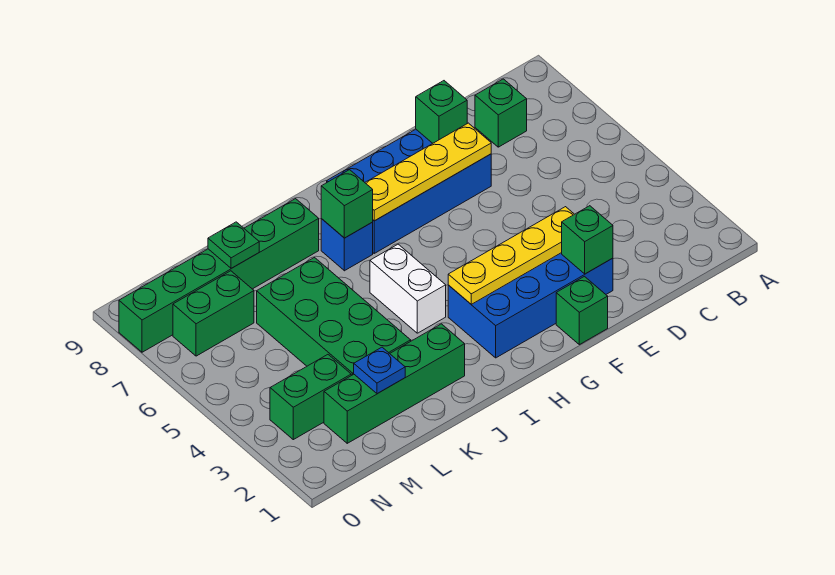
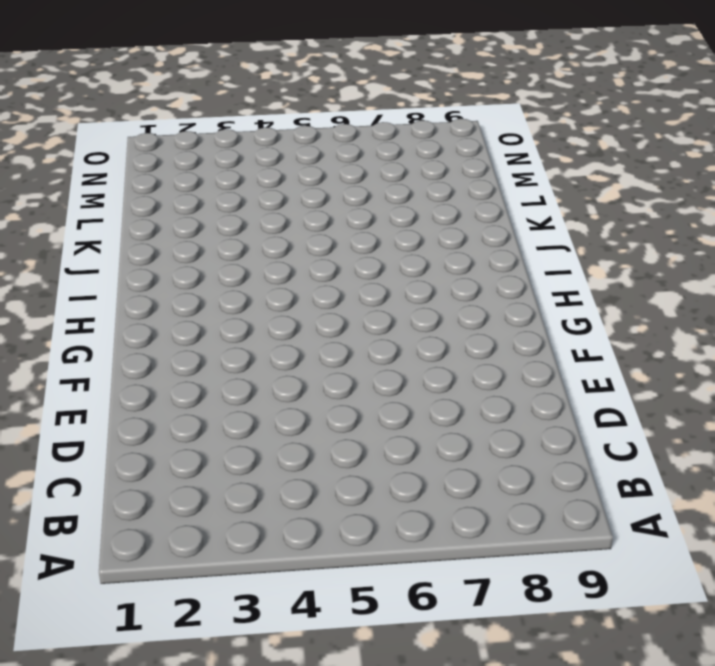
none -> green 1x1 brick [475,79,527,147]
none -> blue 2x4 brick [448,253,613,358]
none -> blue 2x4 brick [327,129,491,253]

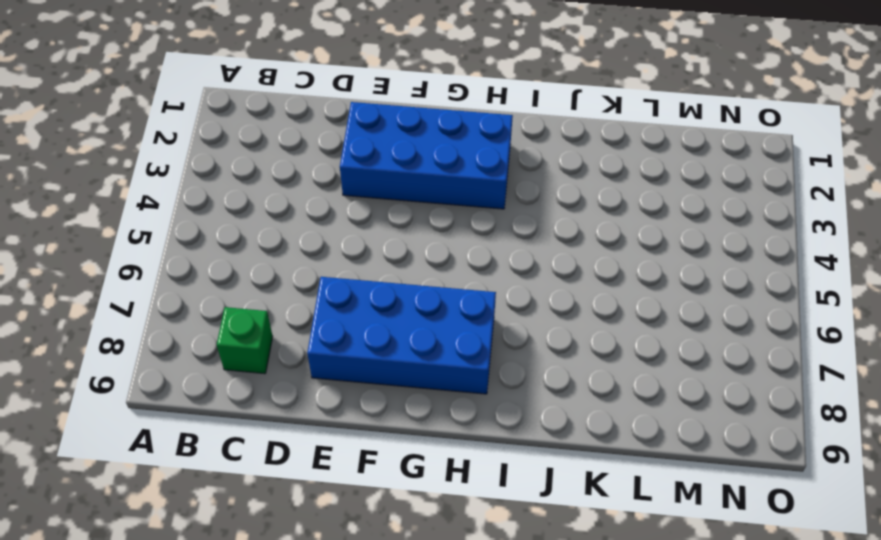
none -> green 1x1 brick [556,276,608,345]
none -> white 1x2 brick [370,244,446,333]
none -> blue 1x1 brick [321,219,373,271]

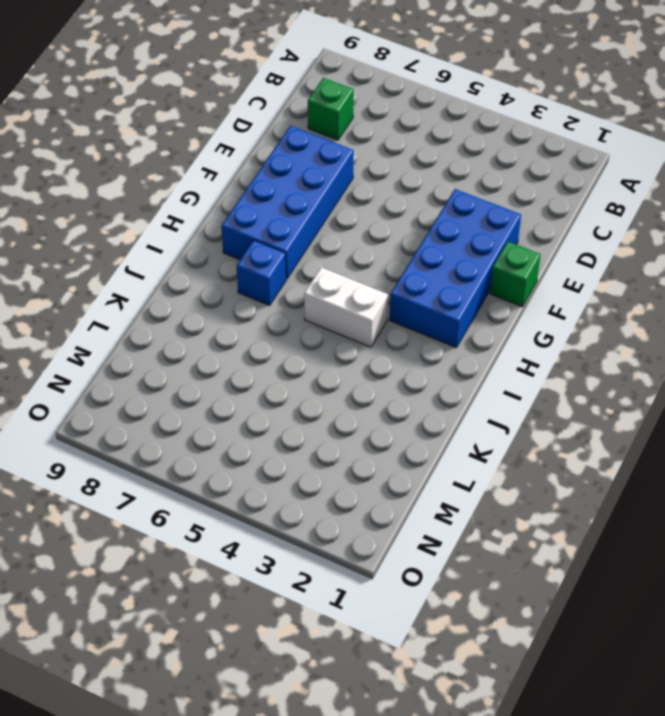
none -> green 1x4 brick [324,324,465,443]
none -> green 1x6 brick [119,199,319,352]
none -> green 2x4 brick [257,258,411,375]

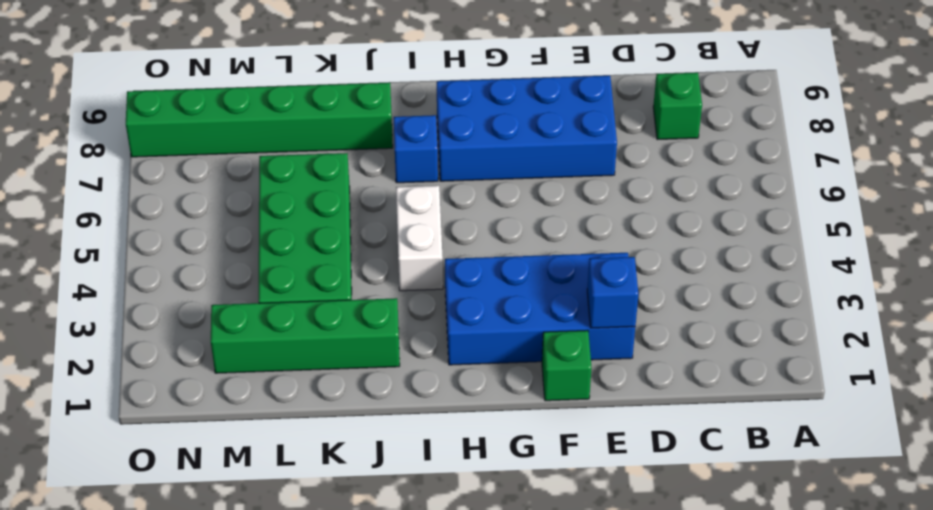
blue 1x1 brick [587,257,638,328] -> green 1x1 brick [562,206,613,274]
none -> green 1x2 brick [270,355,351,440]
none -> green 1x2 brick [173,271,254,356]
none -> yellow 1x4 plate [448,207,574,304]

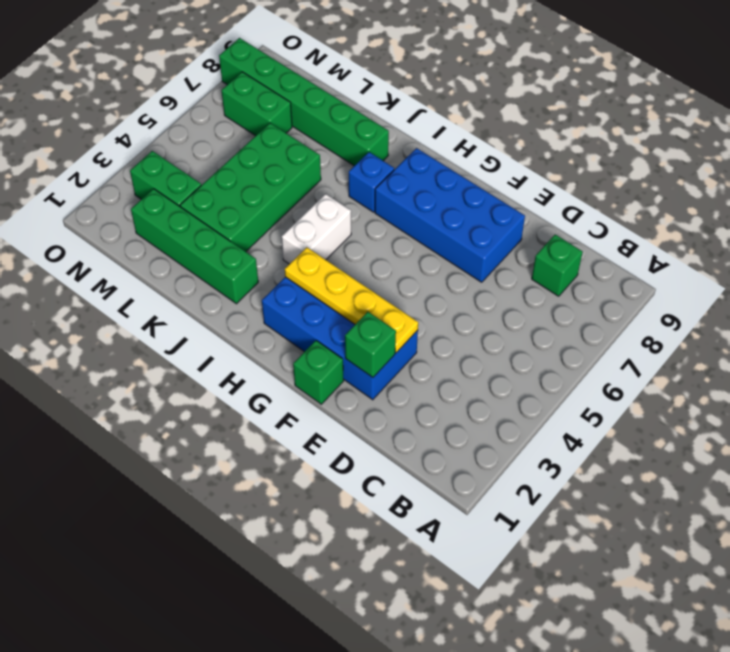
none -> yellow 1x4 plate [365,123,491,221]
none -> green 1x1 brick [416,81,467,143]
none -> green 1x1 brick [321,170,373,238]

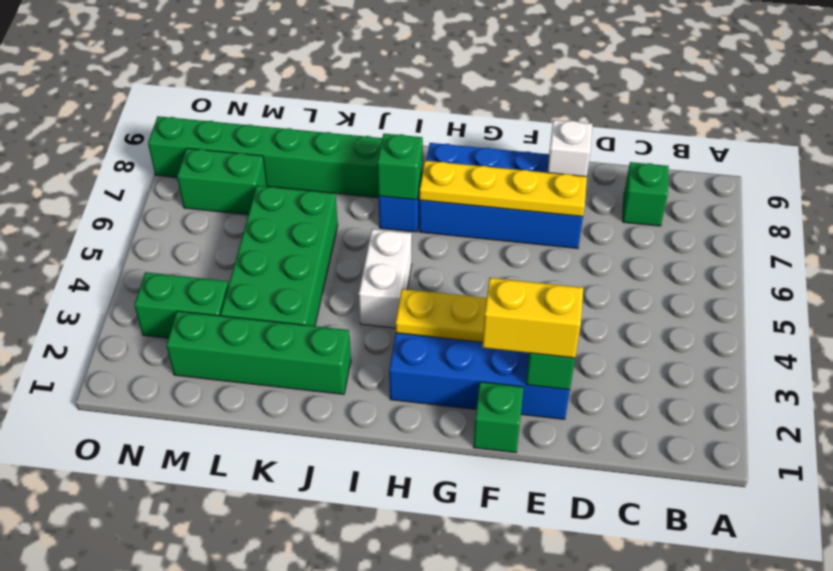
yellow 1x2 brick [482,278,583,358] -> none
white 1x1 brick [547,120,592,176] -> green 1x1 brick [416,81,467,143]
none -> blue 1x1 plate [354,347,405,394]
none -> green 1x1 plate [208,222,259,268]

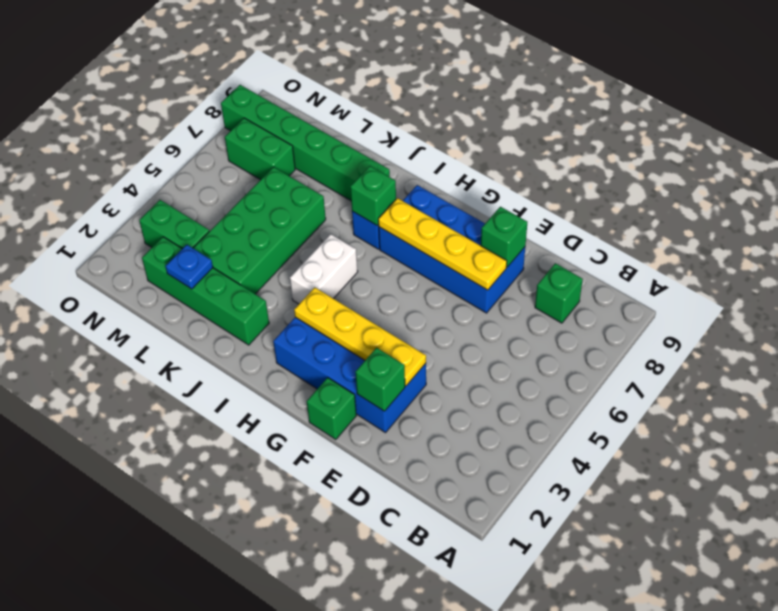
none -> green 1x1 plate [208,222,259,268]

